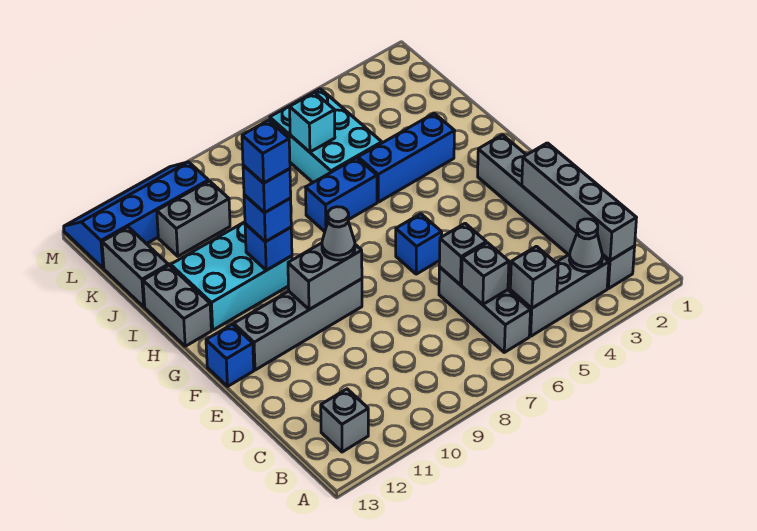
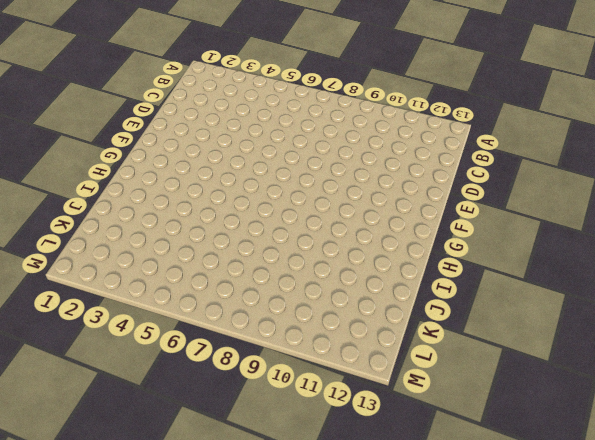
none -> grey 1x6 brick [478,135,635,289]
none -> grey 1x3 brick [510,254,609,336]
none -> grey 1x3 brick [439,267,530,352]

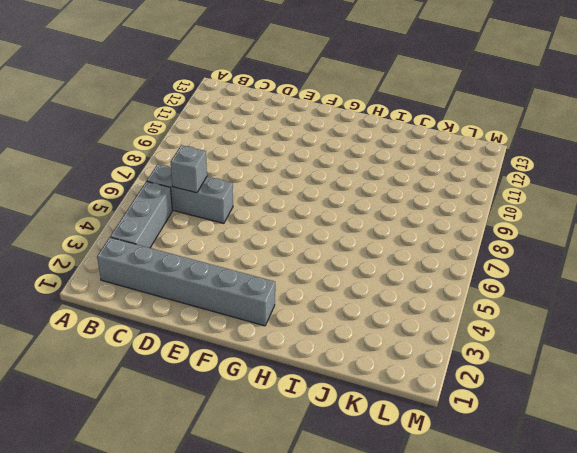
none -> grey 1x1 brick [321,389,368,452]
none -> blue 1x1 brick [396,214,442,274]
none -> grey 1x4 brick [234,279,362,370]

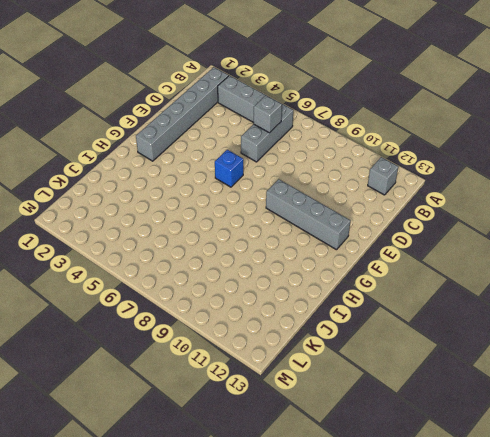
none -> blue 1x1 brick [206,324,254,386]
none -> cyan 2x3 brick [171,222,292,330]
none -> grey 1x2 brick [143,265,211,346]

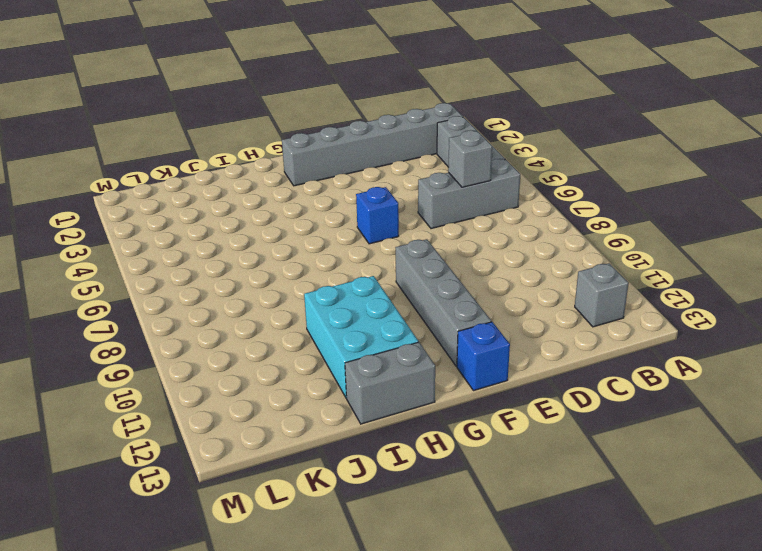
none -> blue 1x3 brick [358,113,455,202]
none -> blue 1x2 brick [306,158,377,232]
none -> cyan 2x3 brick [270,89,382,182]

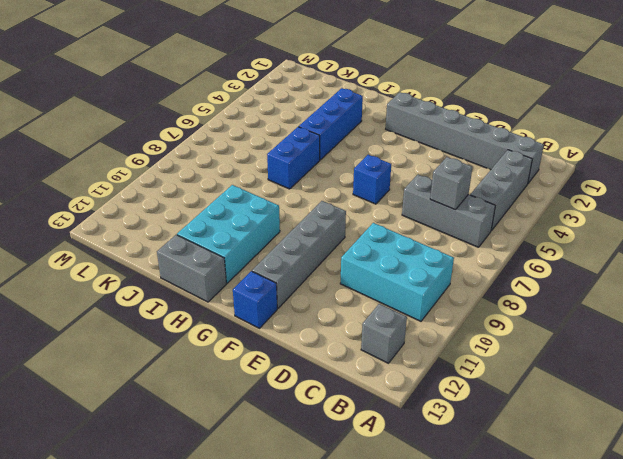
cyan 2x3 brick [340,223,454,321] -> cyan 2x3 brick moved to [270,89,382,182]
none -> grey 1x2 brick [102,227,168,307]
none -> grey 1x2 brick [157,181,230,256]
none -> blue 2x4 slope [64,162,208,268]

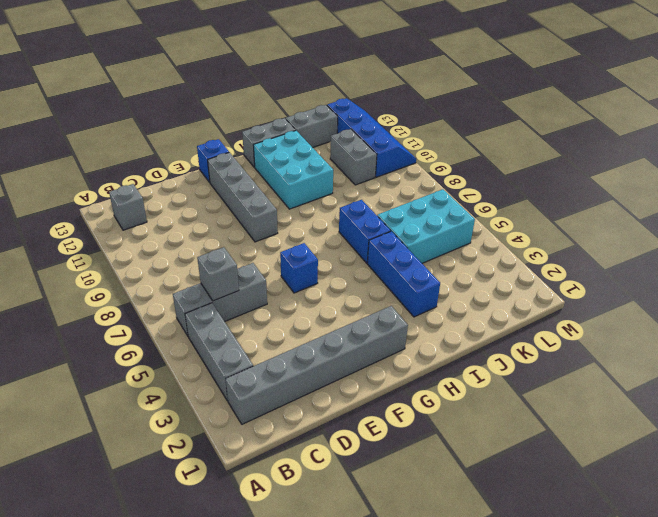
none -> grey 1x4 brick [522,143,636,260]
none -> grey 1x1 cone [570,219,602,272]
none -> grey 1x1 brick [510,246,558,308]

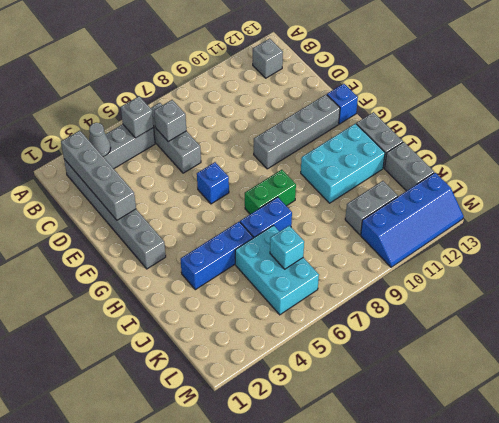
green 1x2 brick [245,170,296,214] -> none
none -> grey 1x1 brick [439,223,486,285]
none -> grey 1x2 brick [288,243,362,310]
none -> blue 1x1 brick [245,224,292,270]

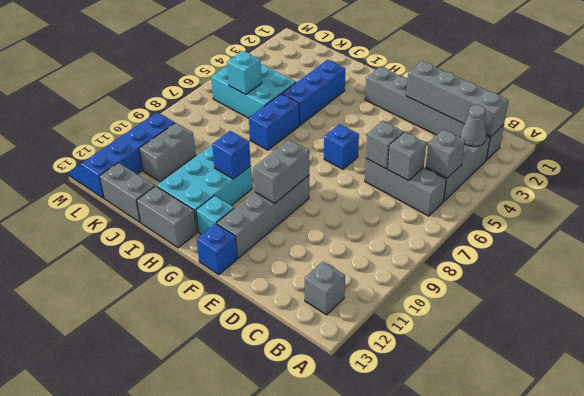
cyan 1x1 brick [196,196,234,235] -> none
none -> grey 1x1 cone [322,207,355,260]
none -> blue 1x1 brick [244,195,291,242]
none -> blue 1x1 brick [243,165,291,213]

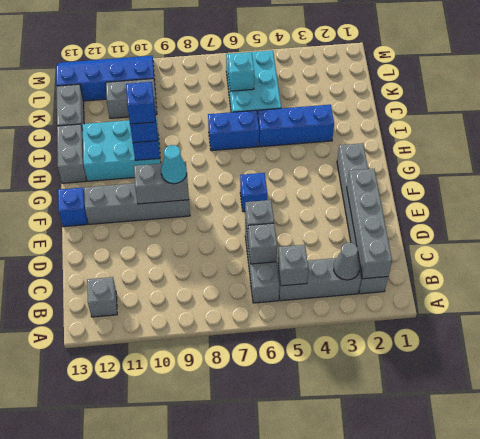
cyan 1x1 cone [161,145,187,184] -> grey 1x1 cone [322,207,355,260]
none -> blue 1x1 brick [242,120,290,183]

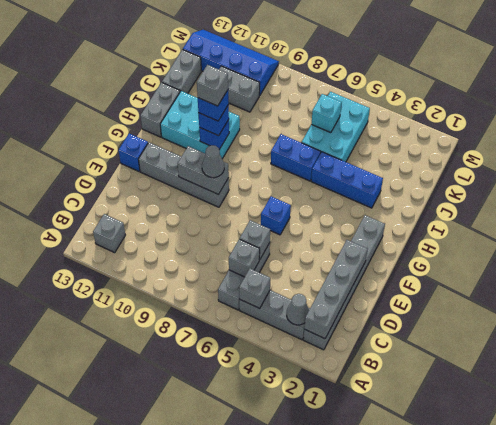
grey 1x1 brick [197,65,228,106] -> blue 1x1 brick [242,120,290,183]

